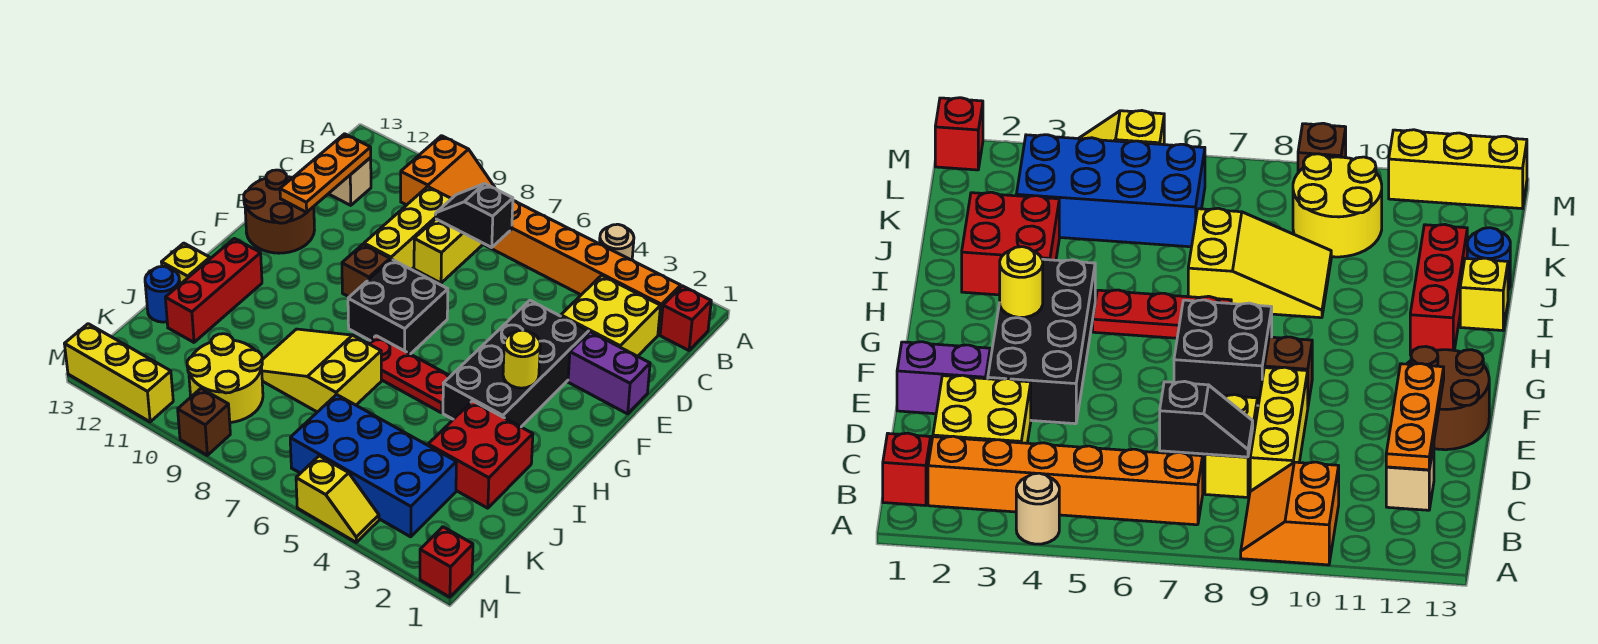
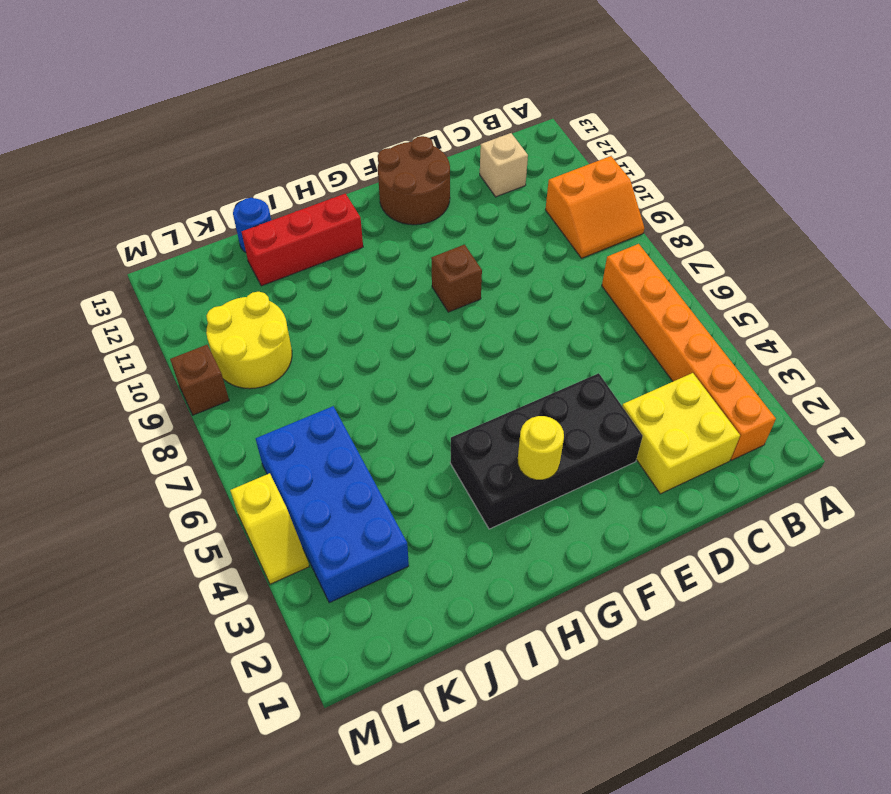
none -> tan 1x1 round brick [599,224,634,260]
none -> red 1x1 brick [660,286,711,350]
none -> yellow 1x2 brick [414,219,482,283]

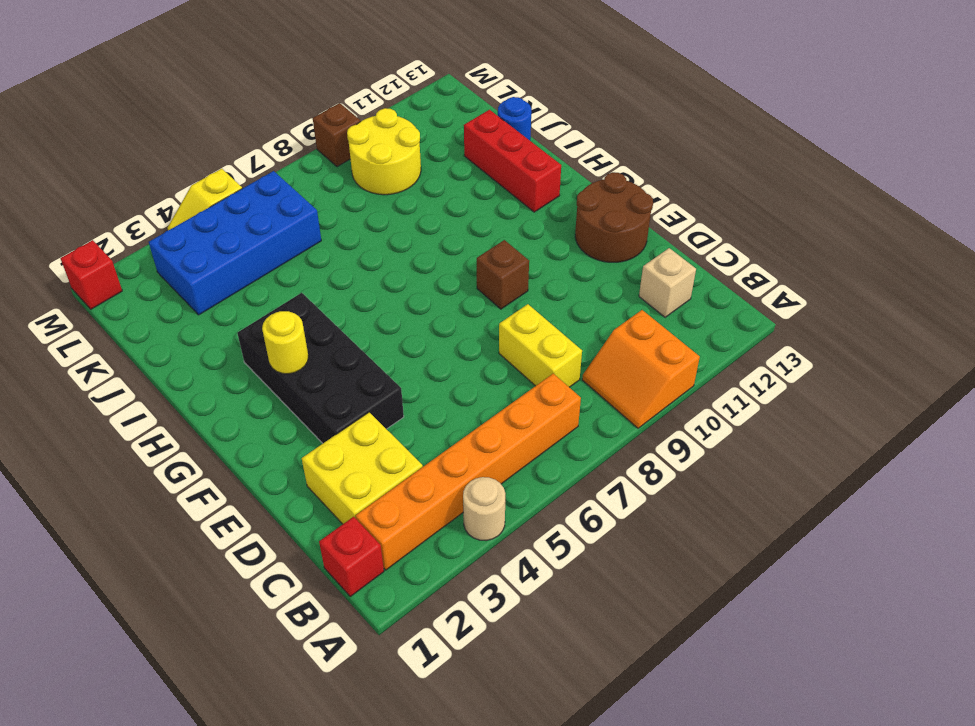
none -> yellow 1x3 brick [364,187,451,269]
none -> purple 1x2 brick [568,332,650,414]
none -> black 2x2 brick [348,259,448,354]

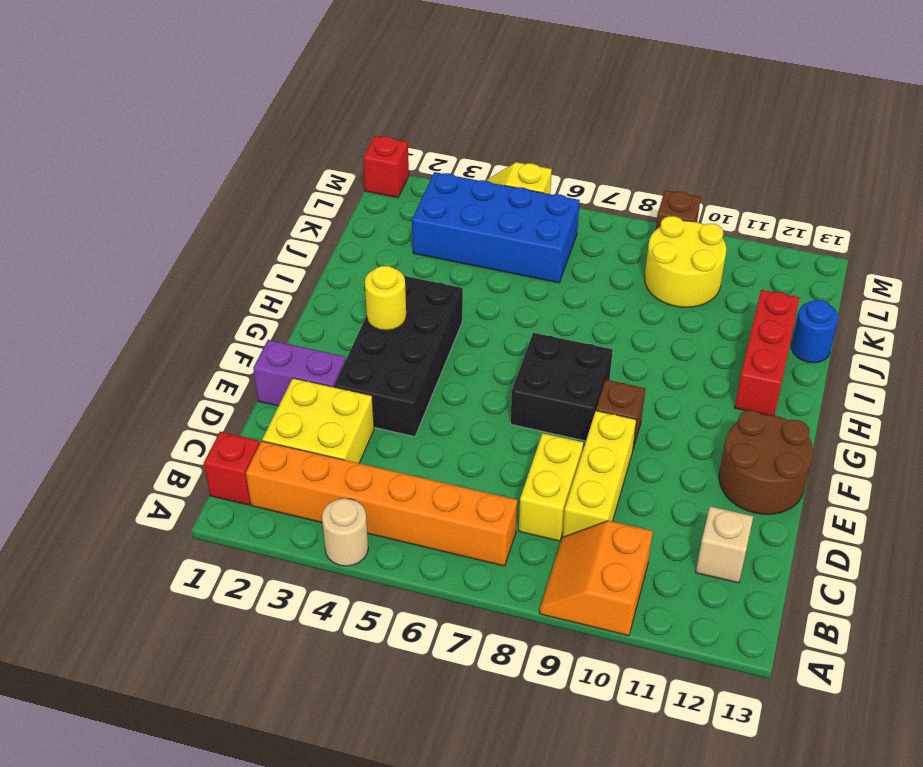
none -> red 1x3 plate [368,336,450,413]
none -> red 2x2 brick [428,401,533,508]
none -> yellow 2x3 slope [262,329,381,412]

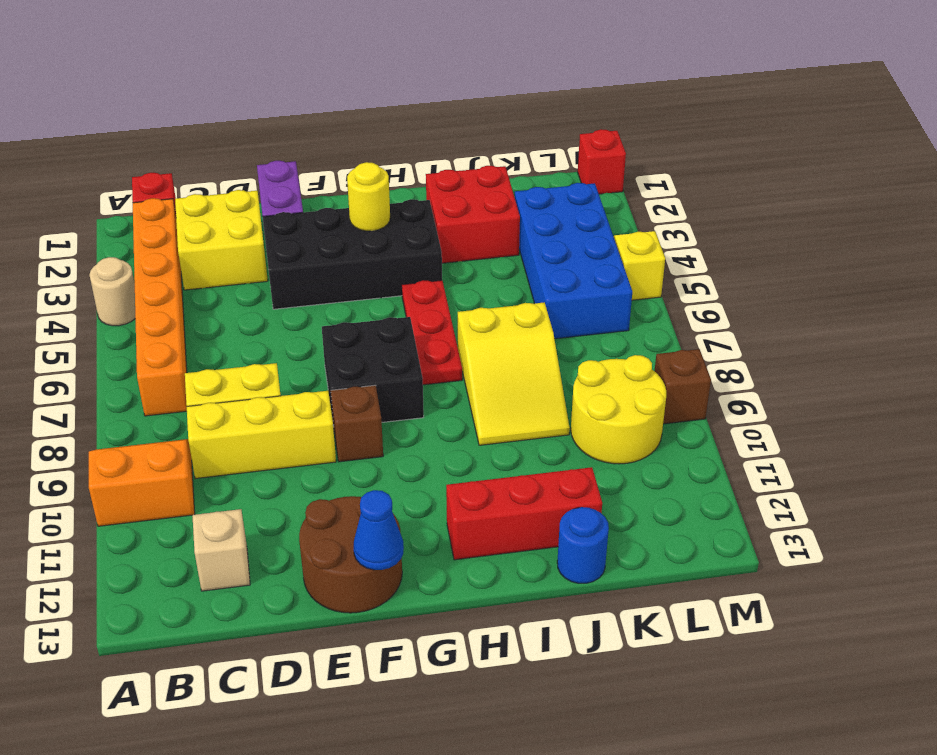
blue 1x1 cone [354,490,404,570] -> none
none -> yellow 1x1 brick [162,243,210,284]
none -> yellow 1x3 brick [65,324,173,422]
none -> black 1x2 slope [436,184,513,247]

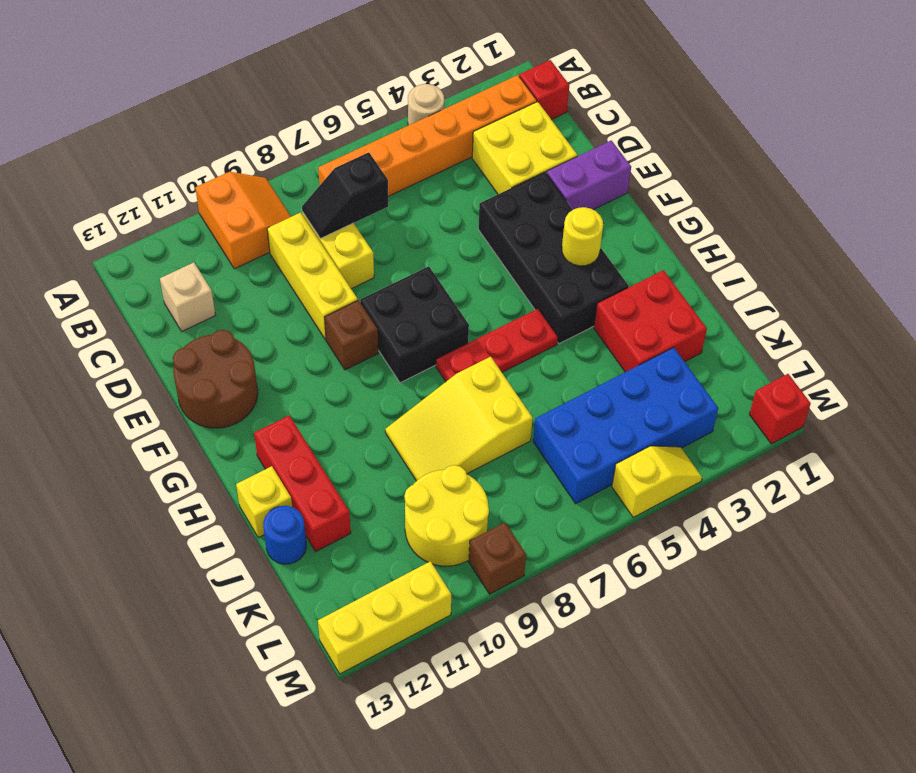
none -> orange 1x3 plate [280,134,371,212]

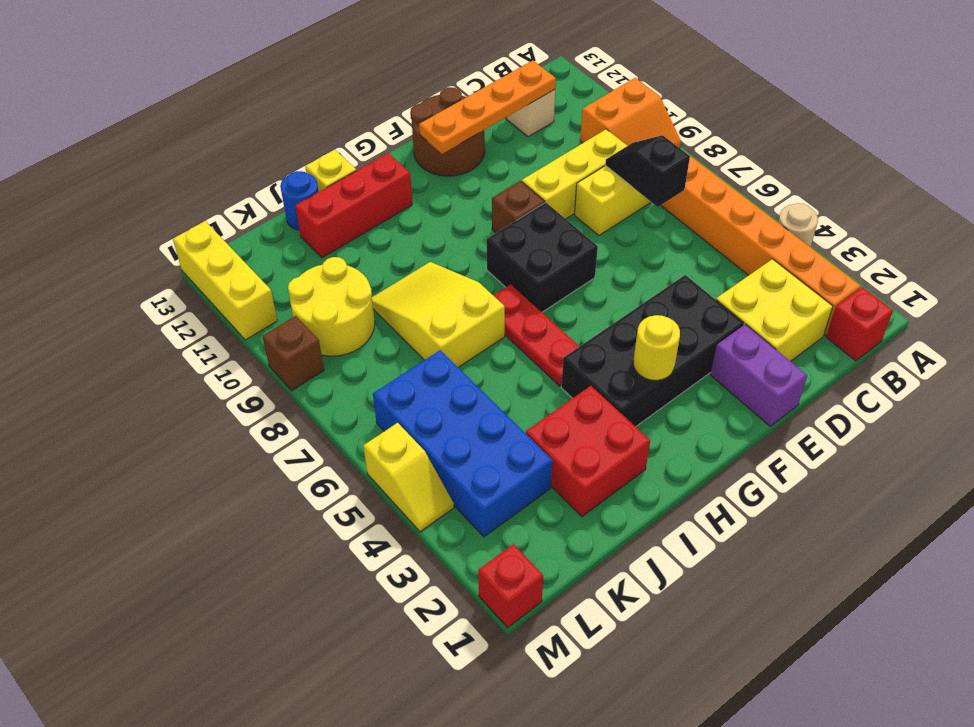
orange 1x4 plate [419,61,556,154] -> orange 1x3 plate [280,134,371,212]

